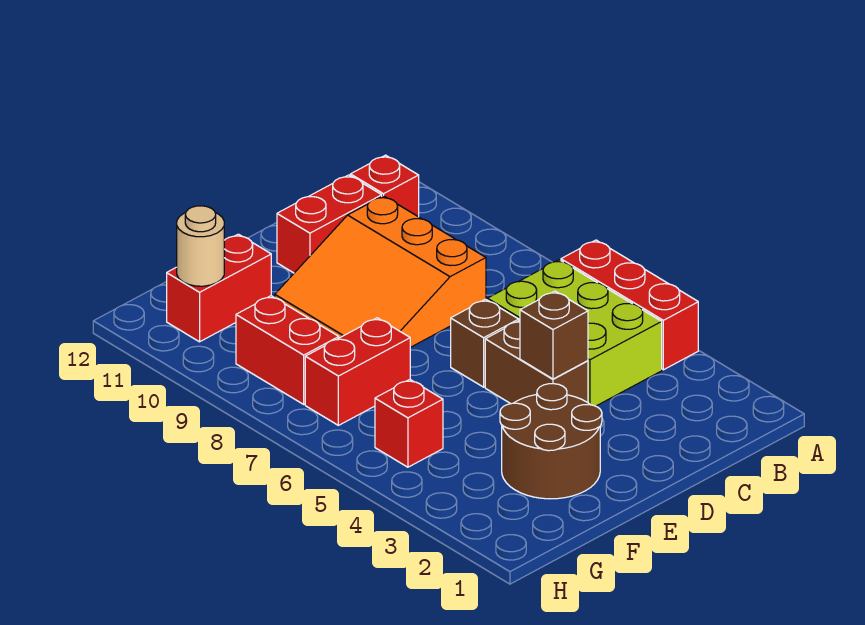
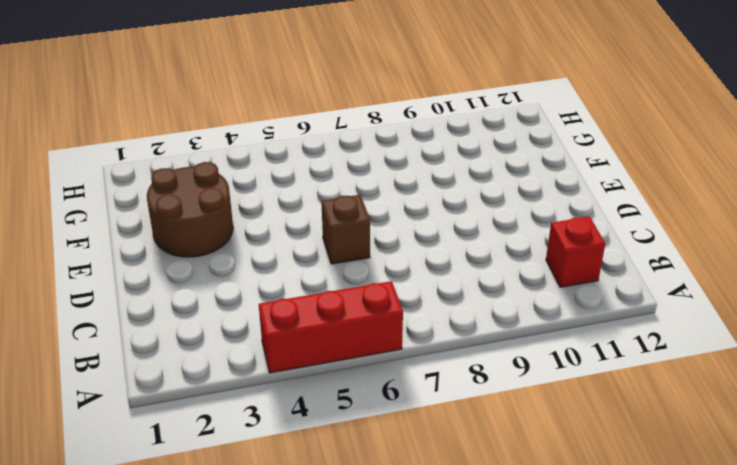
none -> lime 2x3 brick [487,260,662,406]
none -> orange 3x3 slope [275,196,486,347]
none -> red 1x2 brick [277,175,382,273]

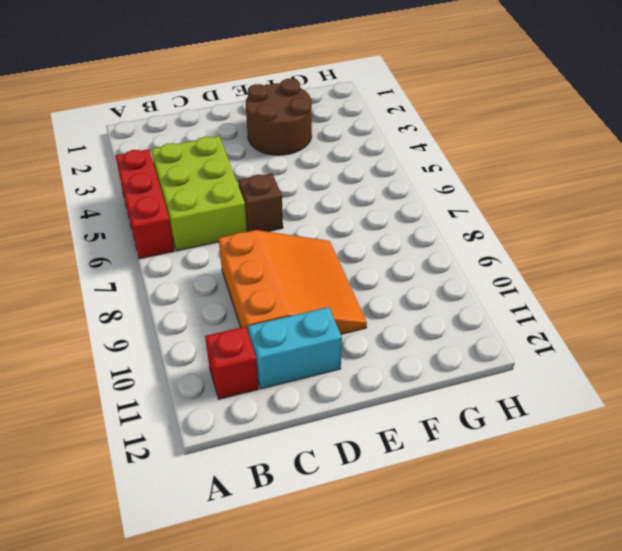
cyan 1x2 brick [248,307,342,389] -> red 1x2 brick [277,175,382,273]
none -> brown 1x2 brick [485,321,588,404]
none -> red 1x2 brick [305,318,410,425]
none -> red 1x2 brick [167,234,271,342]

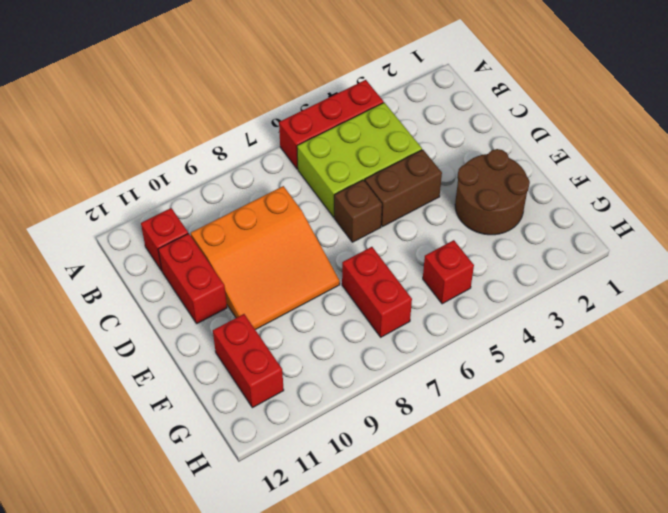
none -> red 1x2 brick [236,296,339,404]
none -> brown 1x1 brick [520,291,588,379]
none -> tan 1x1 round brick [177,206,224,286]

